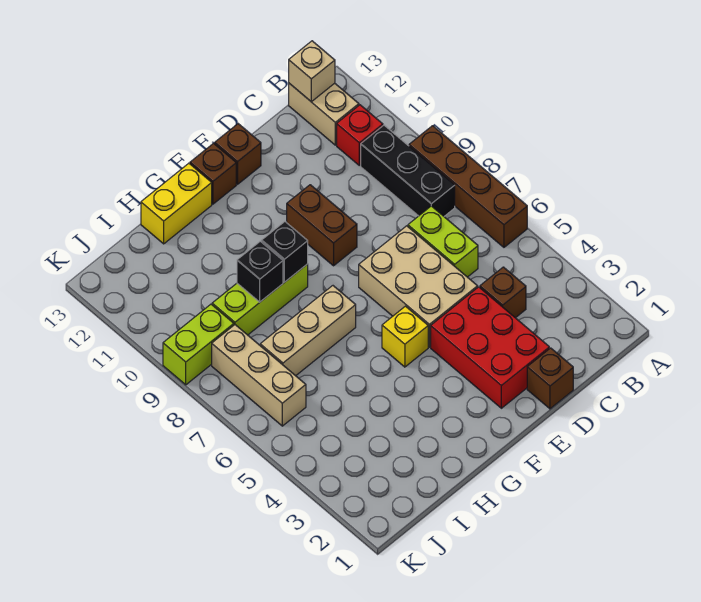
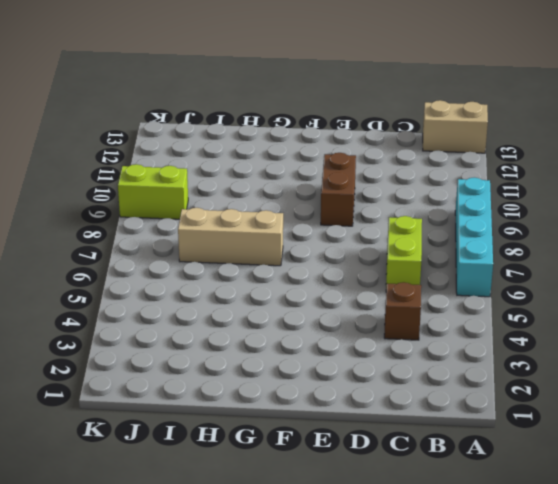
cyan 1x4 brick [455,177,493,297] -> brown 1x4 brick [409,126,527,247]
tan 1x2 brick [423,100,488,153] -> tan 1x2 brick turned to [289,83,359,145]
none -> black 1x3 brick [361,125,455,216]
none -> red 1x1 brick [337,105,383,165]
none -> brown 1x1 brick [527,348,573,409]

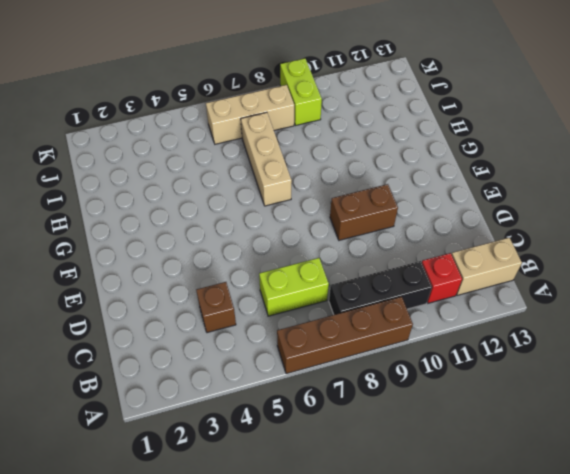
none -> brown 1x1 brick [527,348,573,409]
none -> red 2x3 brick [431,287,549,408]
none -> tan 2x3 brick [359,226,478,347]

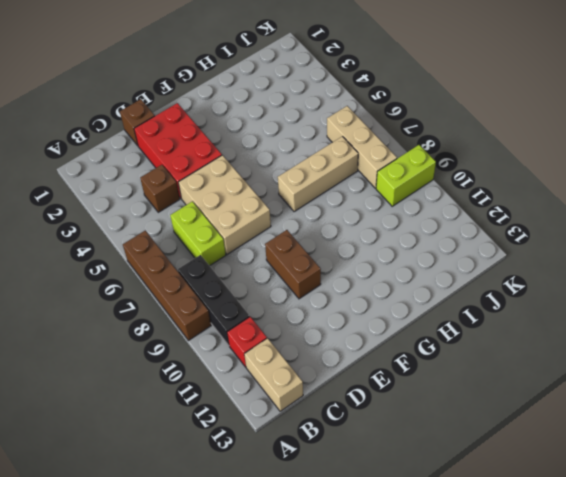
none -> brown 1x1 brick [215,124,261,184]
none -> yellow 1x1 brick [382,306,428,367]
none -> brown 1x1 brick [190,143,236,204]

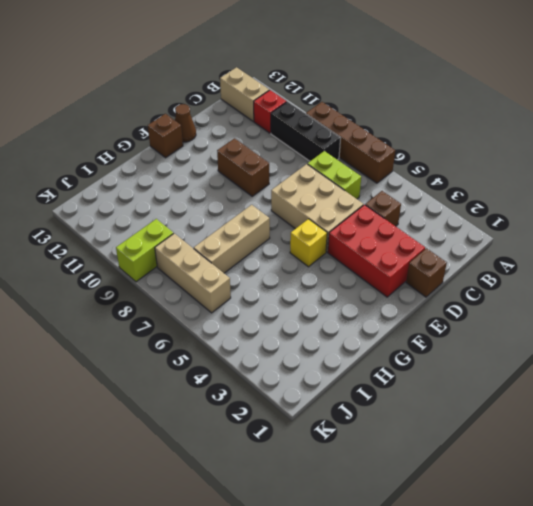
brown 1x1 cone [175,104,196,142] -> brown 1x1 brick [215,124,261,184]
none -> lime 1x3 brick [212,264,308,335]
none -> yellow 1x2 brick [141,163,212,244]
none -> tan 1x1 brick [289,41,335,102]

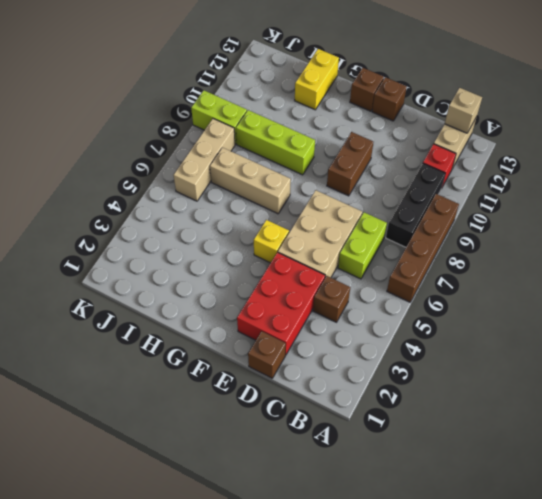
yellow 1x2 brick [295,49,339,110] -> yellow 1x2 brick turned to [141,163,212,244]
none -> black 1x1 brick [261,222,308,282]
none -> black 1x1 brick [237,241,283,302]

